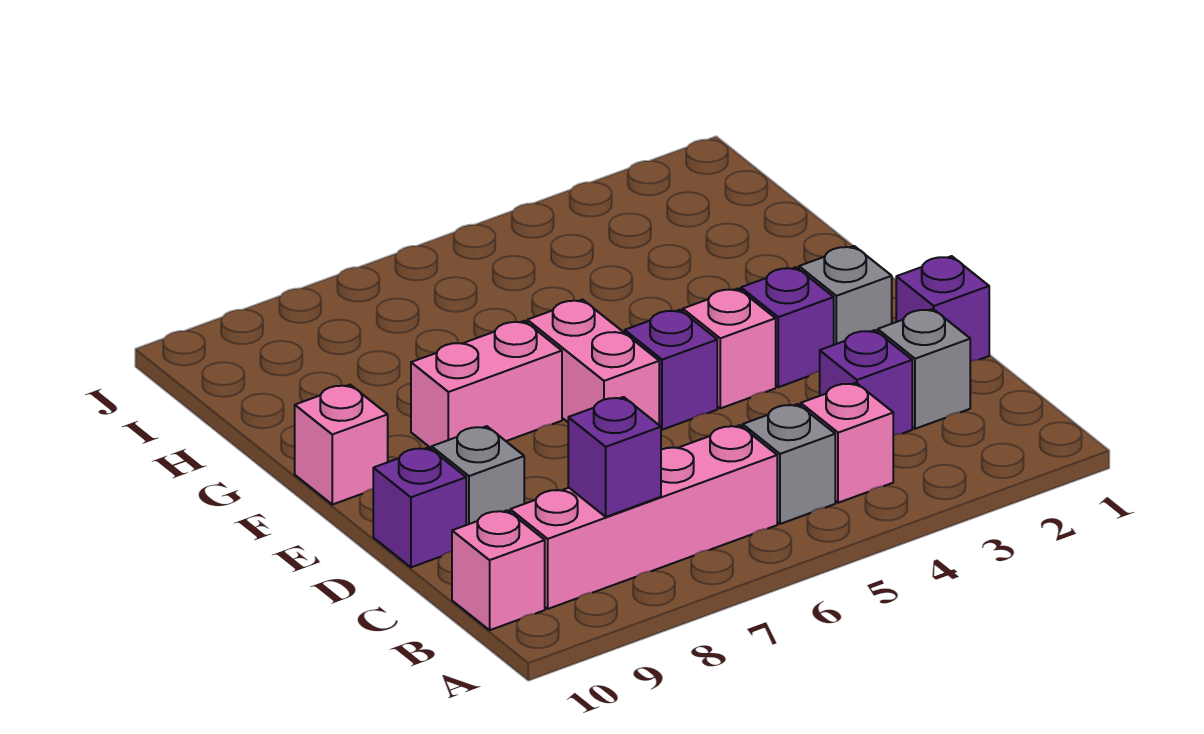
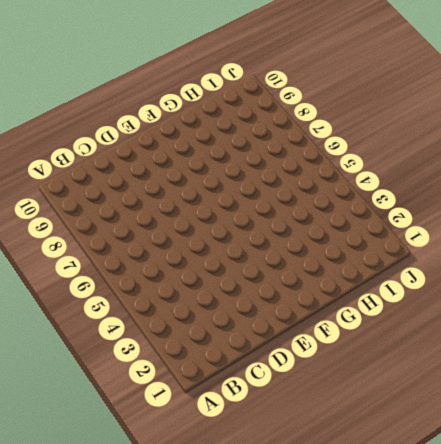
none -> pink 1x1 brick [801,383,893,503]
none -> grey 1x1 brick [743,404,835,524]
none -> pink 1x4 brick [510,425,777,609]

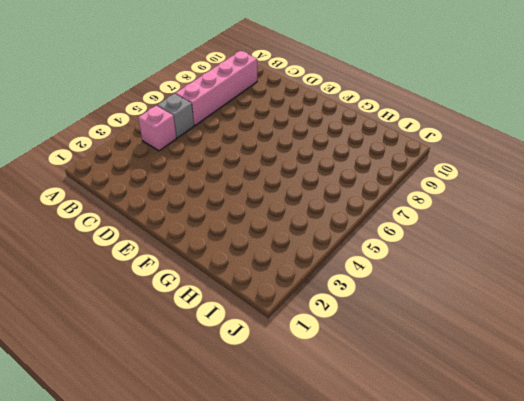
none -> pink 1x1 brick [452,510,545,630]
none -> grey 1x1 brick [878,309,970,429]
none -> purple 1x1 brick [820,330,912,435]

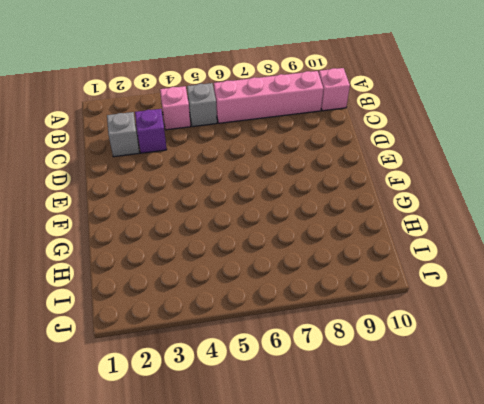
none -> purple 1x1 brick [896,256,989,361]
none -> grey 1x1 brick [432,426,524,525]
none -> purple 1x1 brick [373,447,466,567]

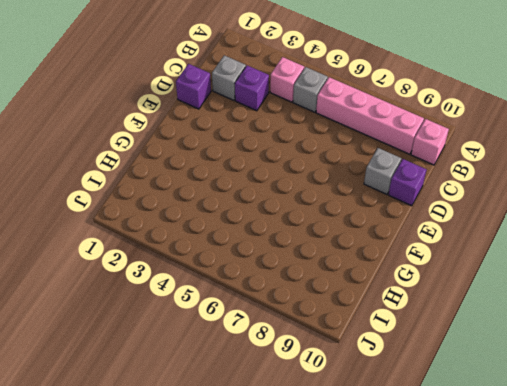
none -> grey 1x1 brick [799,246,892,345]
none -> purple 1x1 brick [741,267,834,387]
none -> pink 1x1 brick [683,289,776,408]

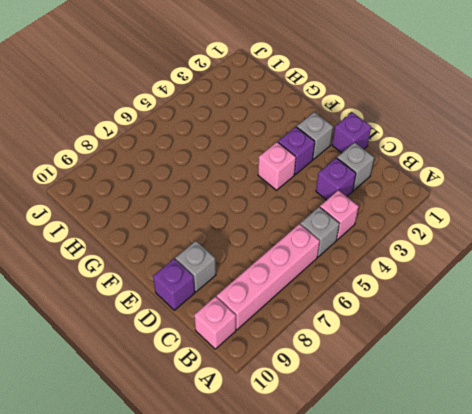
none -> purple 1x1 brick [625,310,717,430]
none -> pink 1x2 brick [527,300,659,425]
none -> pink 1x2 brick [411,321,562,449]

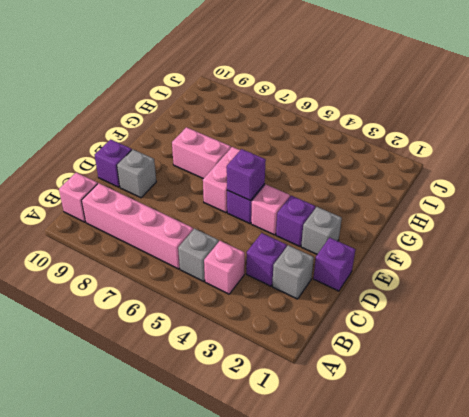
purple 1x1 brick [227,149,266,201] -> purple 1x1 brick moved to [568,397,661,517]
none -> pink 1x1 brick [295,385,388,505]

